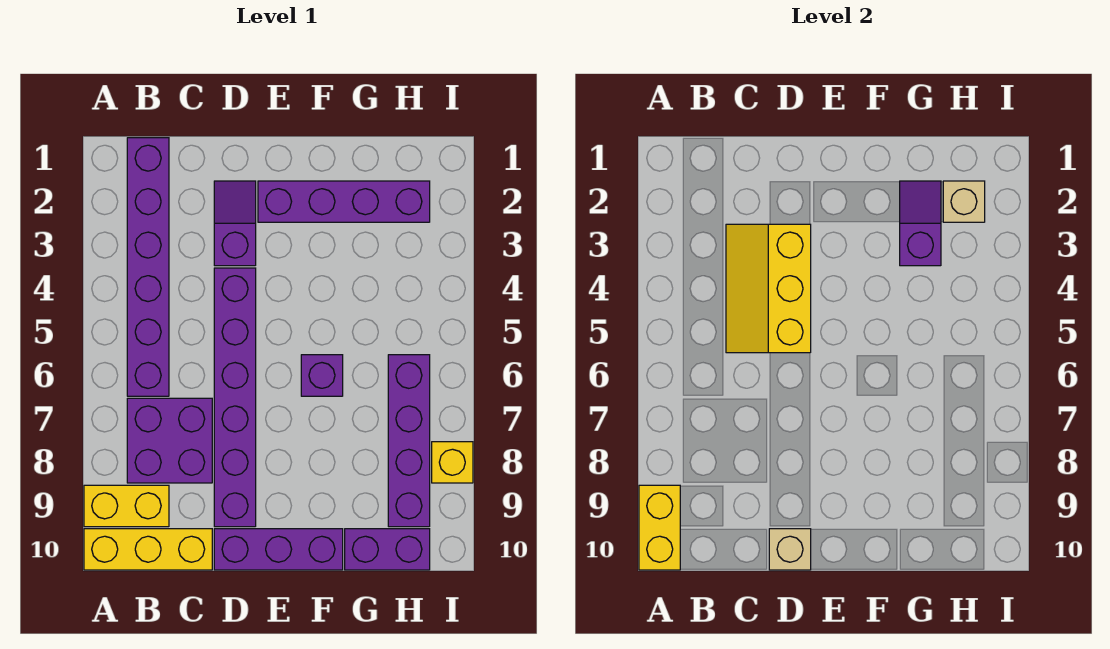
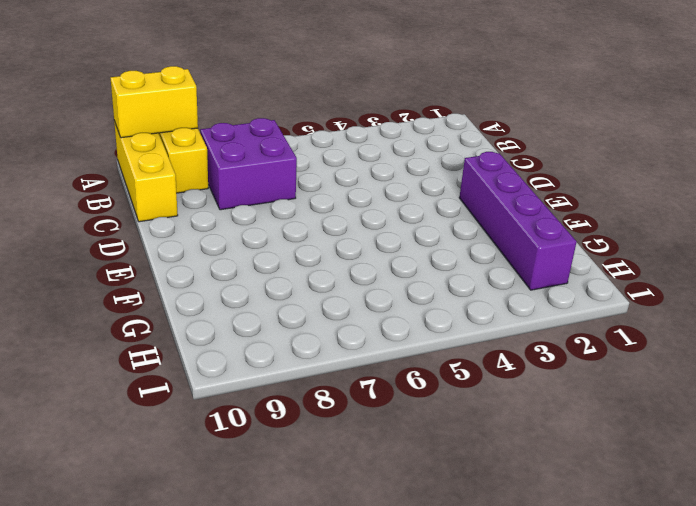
none -> purple 1x6 brick [127,138,169,396]
none -> purple 1x2 slope [214,181,256,266]
none -> purple 1x6 brick [214,268,256,527]

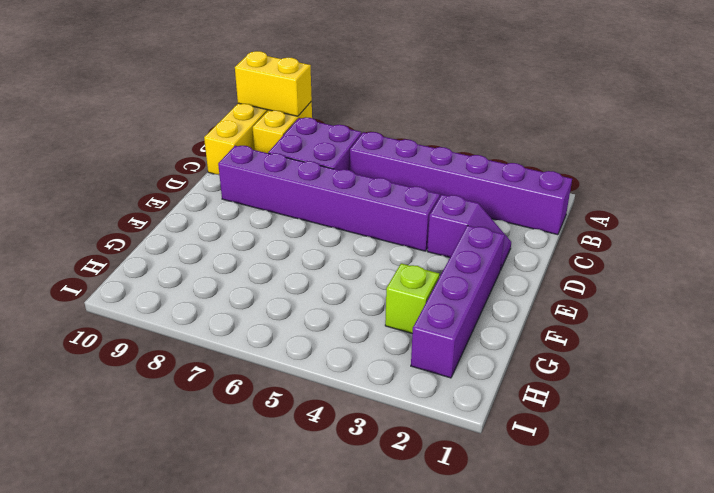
lime 1x1 brick [385,263,439,334] -> none
none -> purple 1x3 brick [214,529,343,570]
none -> purple 1x1 brick [301,355,343,396]
none -> purple 1x2 brick [345,529,430,570]

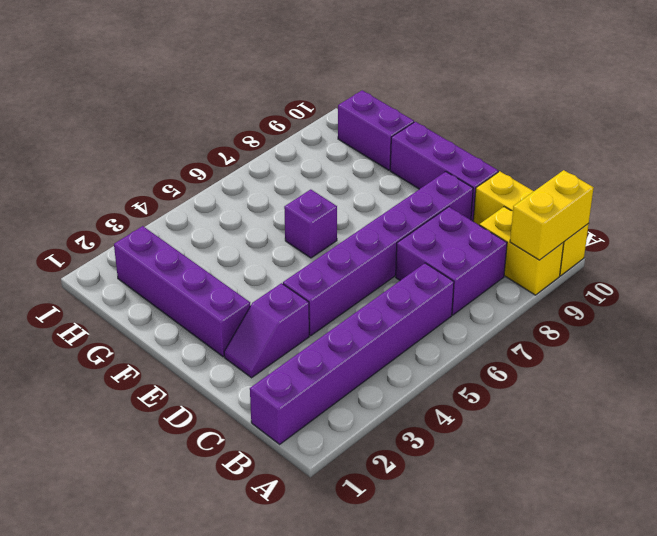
none -> purple 1x4 brick [388,355,430,527]
none -> yellow 1x1 brick [432,442,473,483]
none -> yellow 2x3 slope [726,224,811,353]

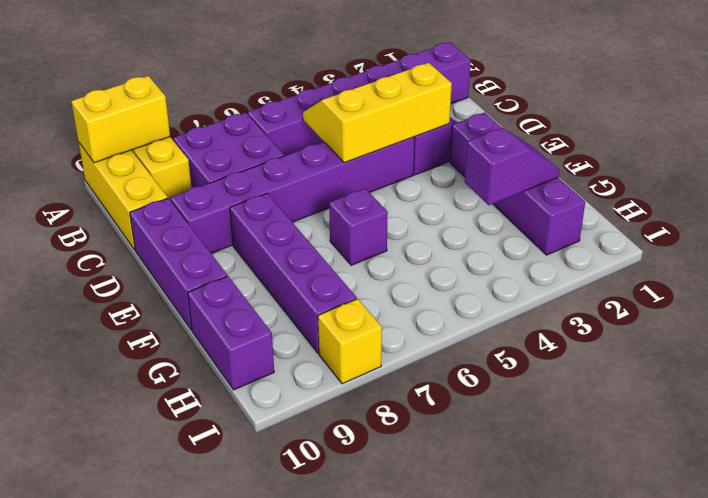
purple 1x4 brick [230,193,357,354] -> purple 1x4 brick turned to [388,355,430,527]
none -> tan 1x1 brick [769,529,811,570]
none -> tan 1x1 brick [943,181,985,222]

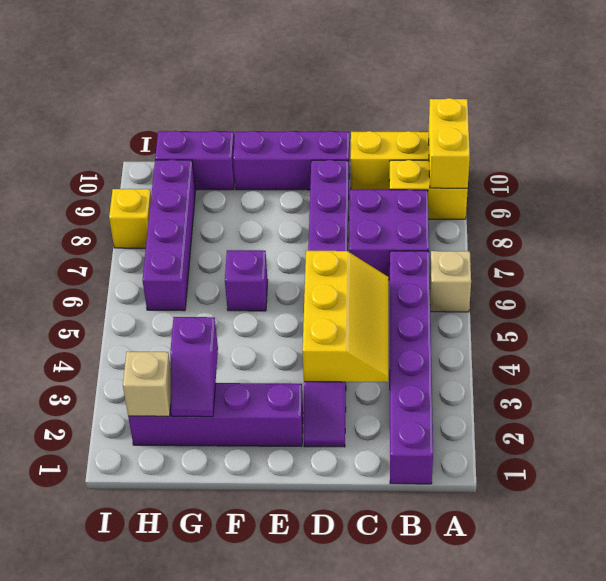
tan 1x1 brick [430,251,471,312] -> tan 1x1 brick moved to [769,529,811,570]

